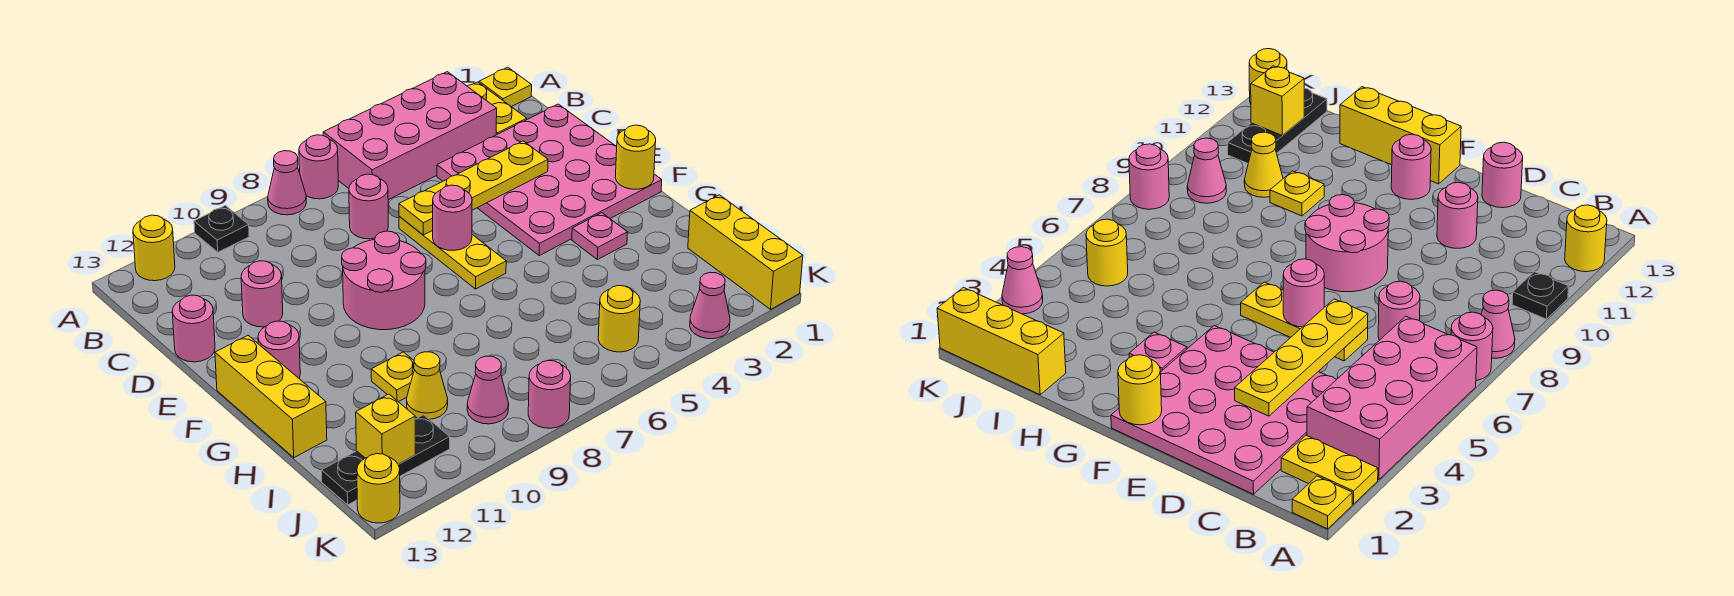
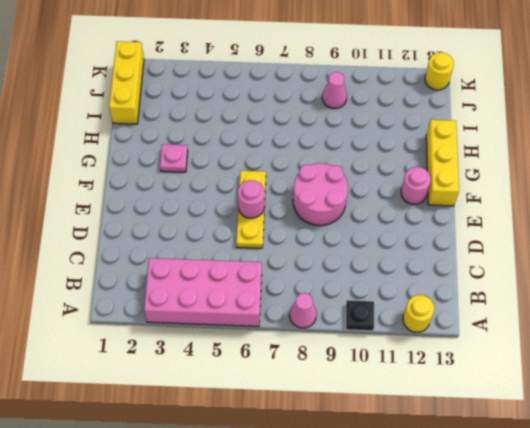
none -> yellow 1x1 plate [479,67,532,107]
none -> yellow 1x2 plate [467,82,527,135]
none -> pink 1x1 round brick [299,135,338,199]

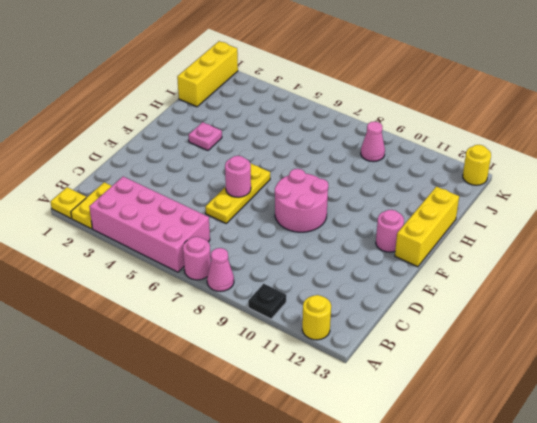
none -> pink 4x4 plate [437,104,662,256]
none -> pink 1x1 round brick [349,174,388,239]
none -> pink 1x1 round brick [241,261,283,327]

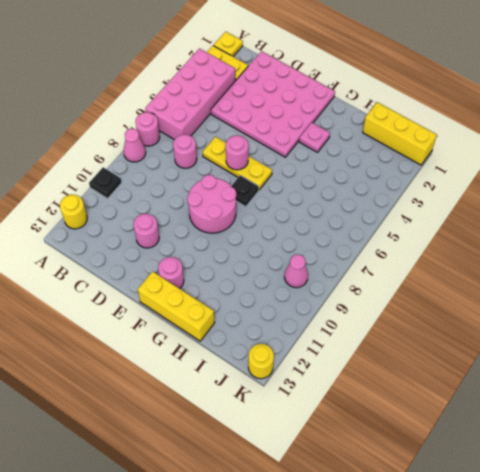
black 1x1 plate [232,175,259,207] -> none
none -> pink 1x1 round brick [172,295,215,362]
none -> yellow 1x1 plate [371,352,414,402]
none -> yellow 1x1 cone [407,352,448,419]

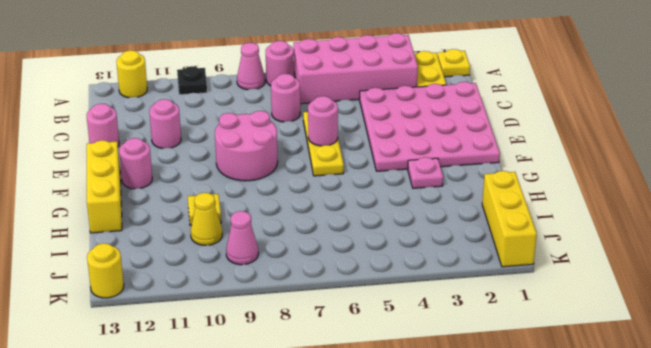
none -> yellow 1x1 round brick [598,286,640,352]
none -> black 1x3 plate [322,415,450,505]
none -> pink 1x1 cone [690,272,730,339]

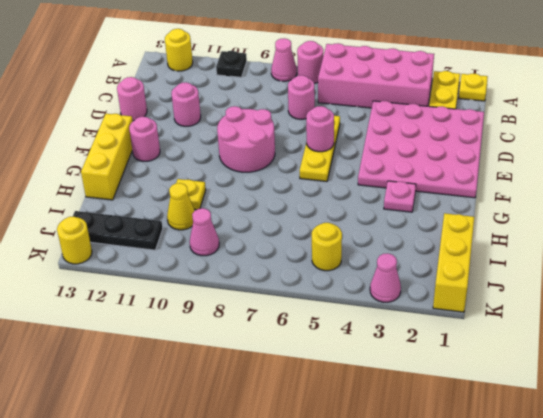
none -> pink 1x1 round brick [528,360,571,428]
none -> yellow 1x4 plate [399,141,548,235]
none -> yellow 1x1 round brick [615,125,656,189]

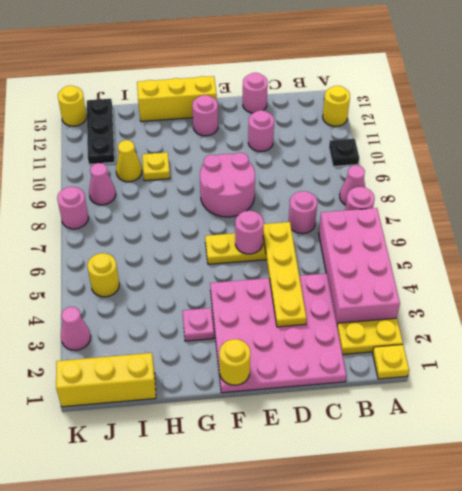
none -> yellow 1x1 brick [356,394,415,464]

